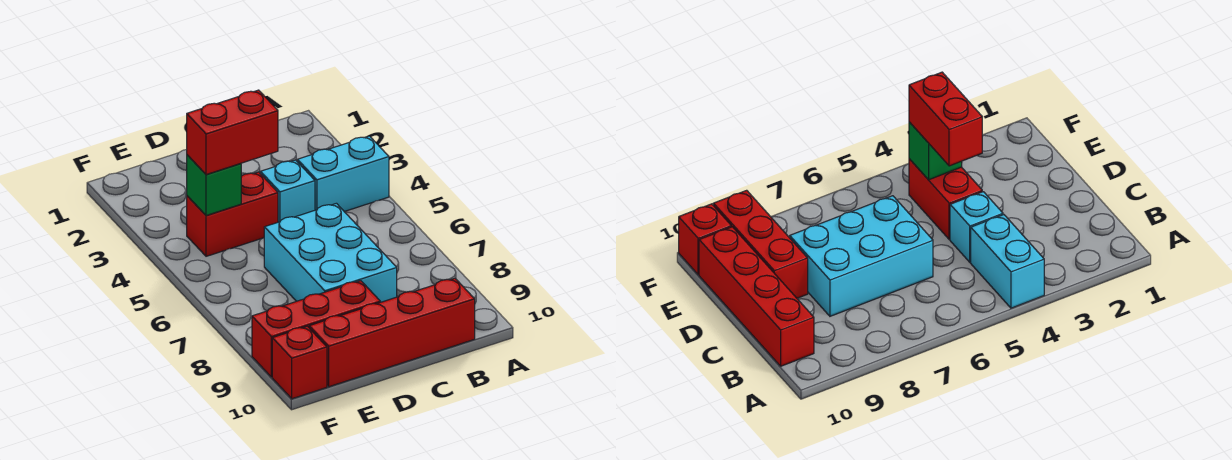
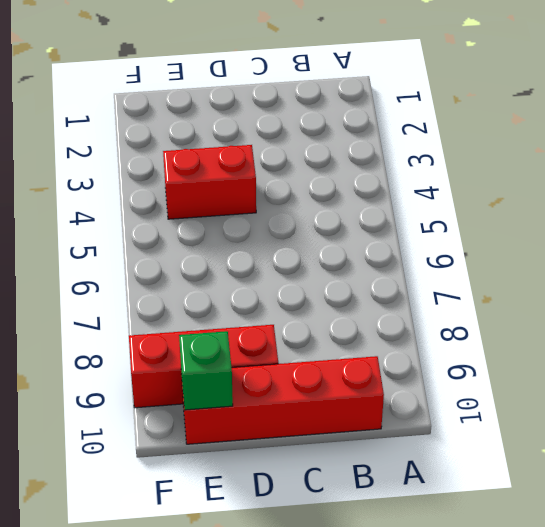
green 1x1 brick [179,331,233,410] -> green 1x1 brick moved to [187,155,241,216]
none -> cyan 1x2 brick [297,136,389,212]
none -> cyan 1x1 brick [260,160,315,222]

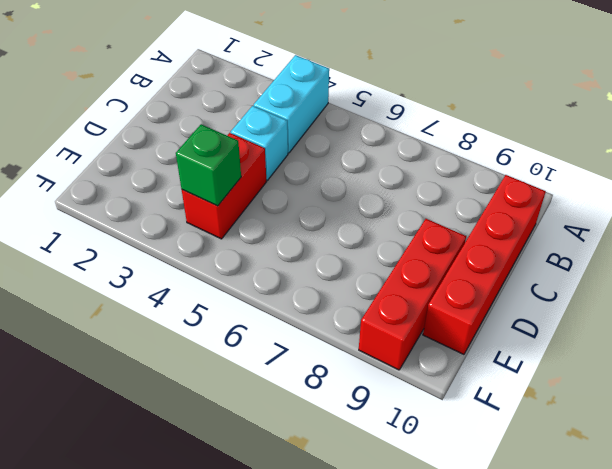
none -> cyan 2x3 brick [264,203,397,302]
none -> red 1x1 brick [272,326,327,399]

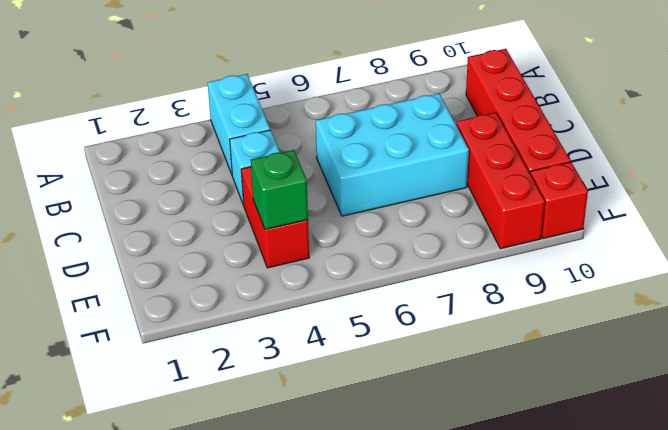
none -> red 1x2 brick [187,90,278,175]

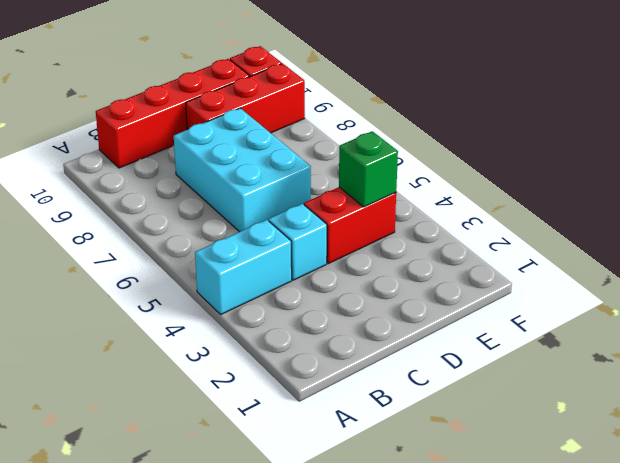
none -> red 1x2 brick [187,90,278,175]

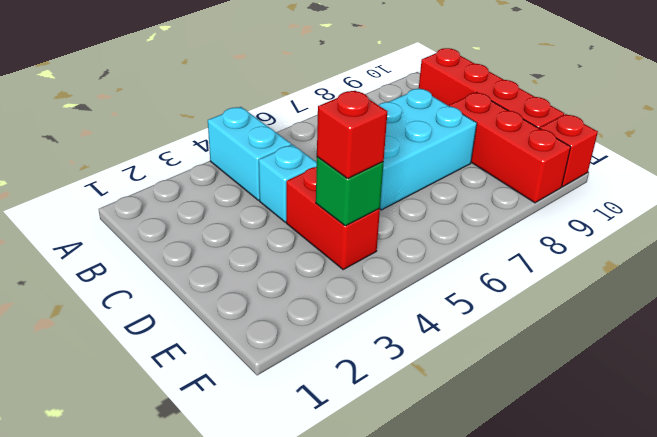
red 1x1 brick [317,91,387,178] -> red 1x2 brick [187,90,278,175]

